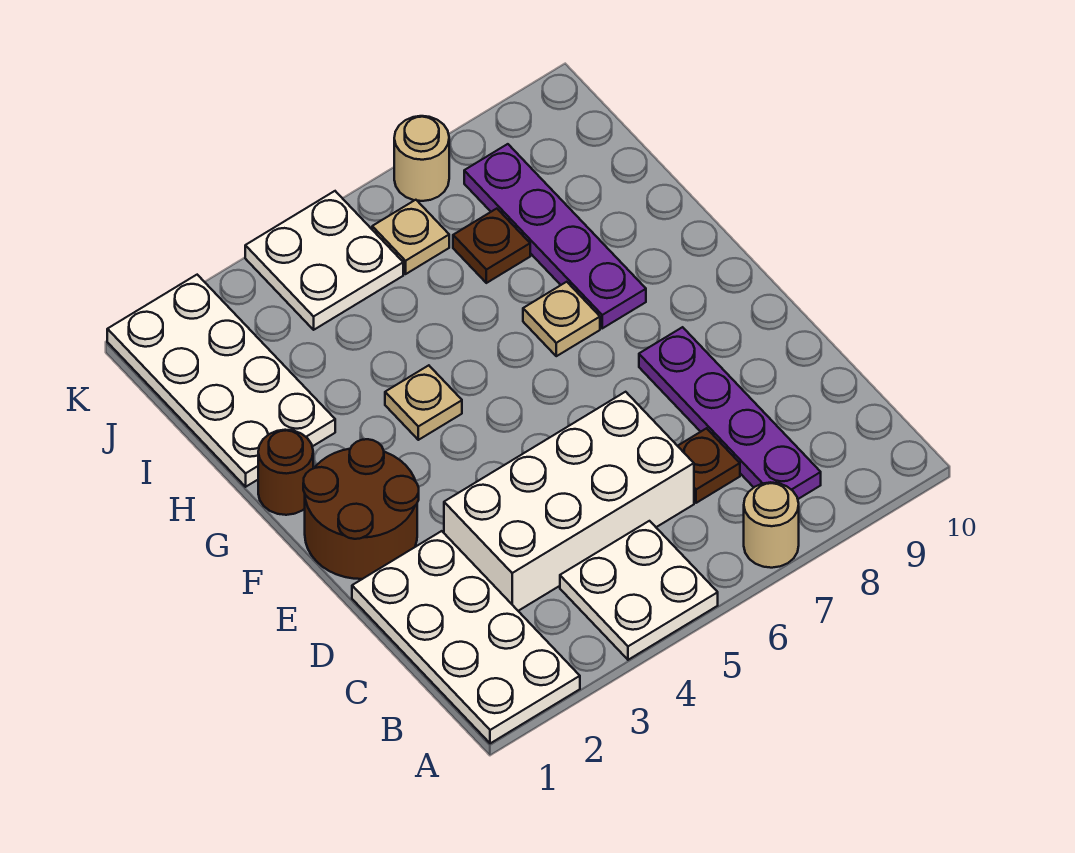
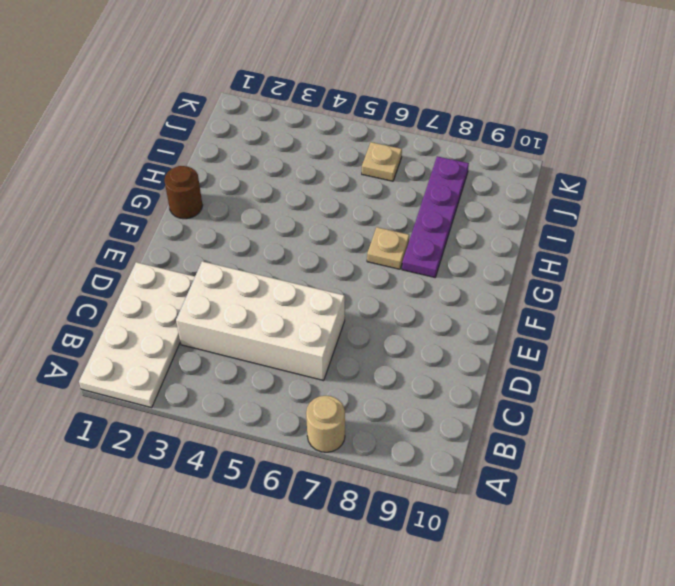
none -> white 2x2 plate [560,521,718,660]
none -> purple 1x4 plate [639,327,821,499]
none -> brown 1x1 plate [678,428,740,503]

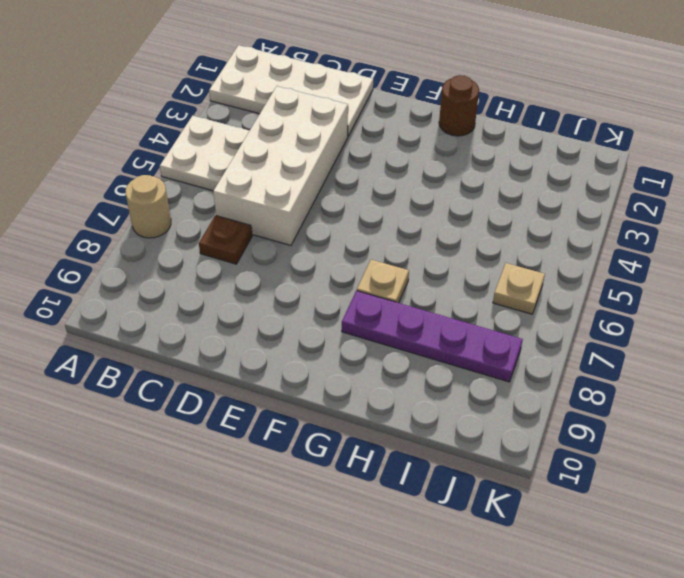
none -> purple 1x4 plate [639,327,821,499]
none -> brown 2x2 round brick [303,439,419,579]
none -> tan 1x1 plate [385,365,462,440]

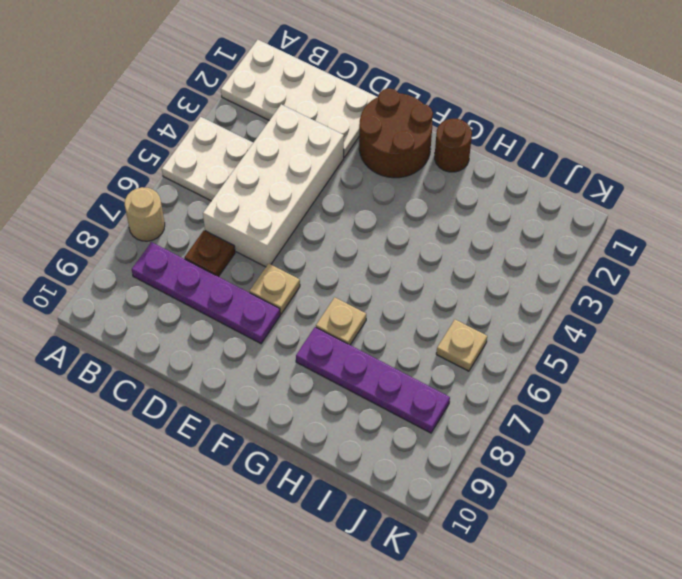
tan 1x1 plate [250,263,300,314] -> tan 1x1 plate moved to [385,365,462,440]
none -> white 2x4 plate [107,275,335,487]
none -> brown 1x1 plate [453,209,530,283]
none -> white 2x2 plate [245,191,403,330]

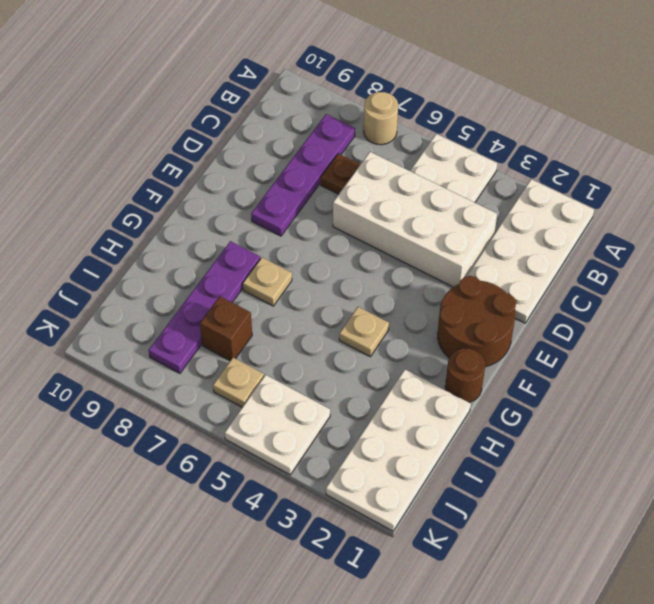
brown 1x1 brick [200,296,252,361] -> brown 1x1 plate [453,209,530,283]
none -> tan 1x1 round brick [394,116,449,201]

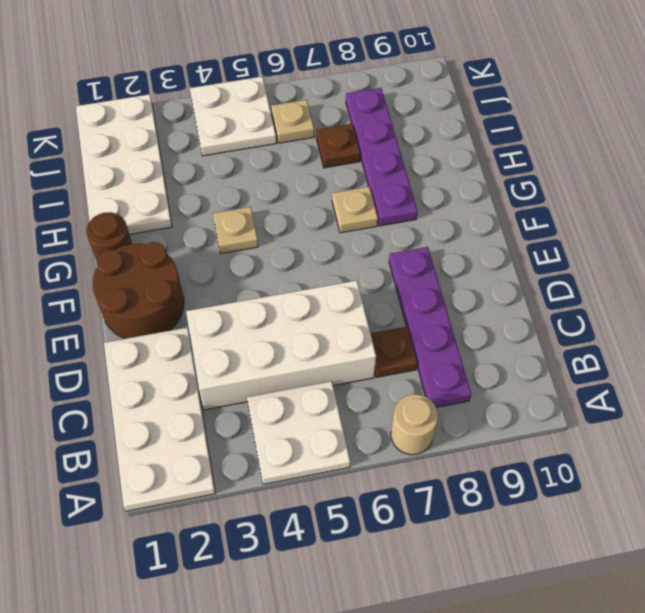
none -> tan 1x1 round brick [394,116,449,201]

